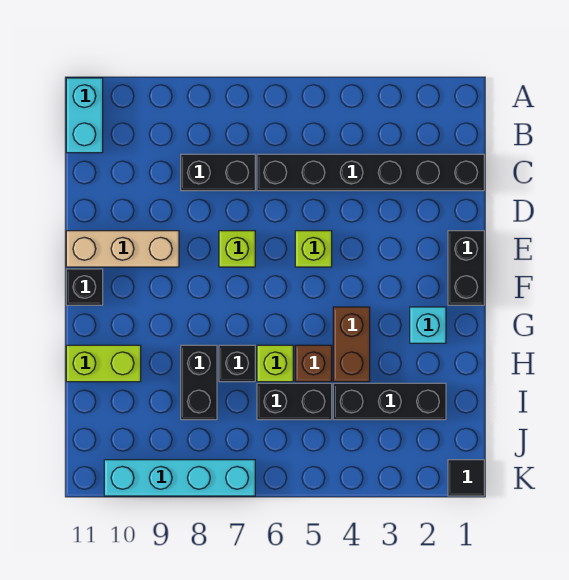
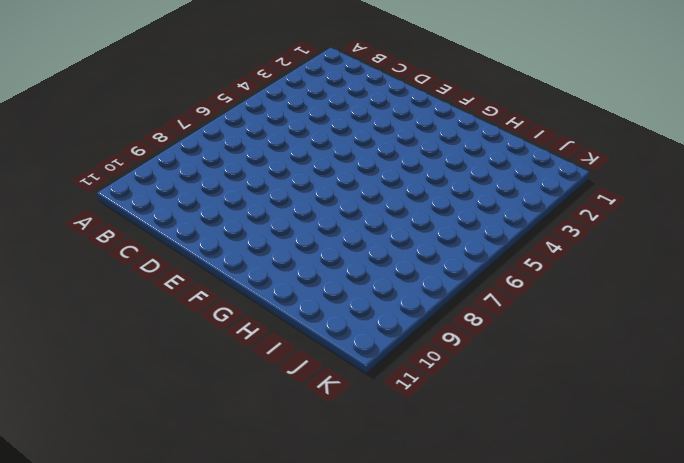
none -> cyan 1x2 brick [66,78,103,153]
none -> black 1x6 brick [257,154,484,191]
none -> black 1x2 brick [181,154,255,191]

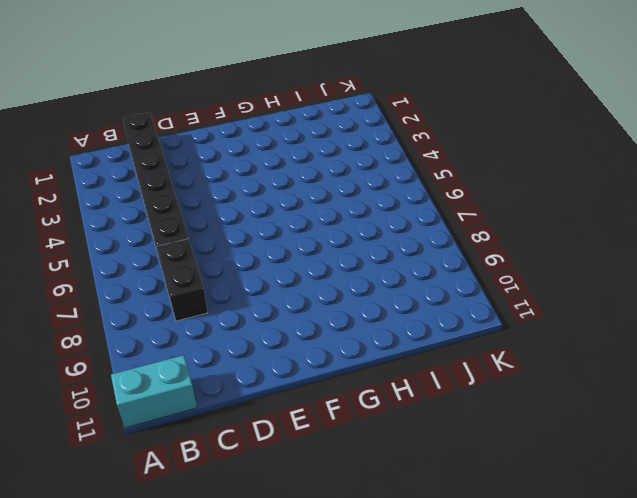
none -> black 1x2 brick [448,231,484,305]
none -> lime 1x1 brick [295,231,332,267]
none -> lime 1x1 brick [219,231,255,267]

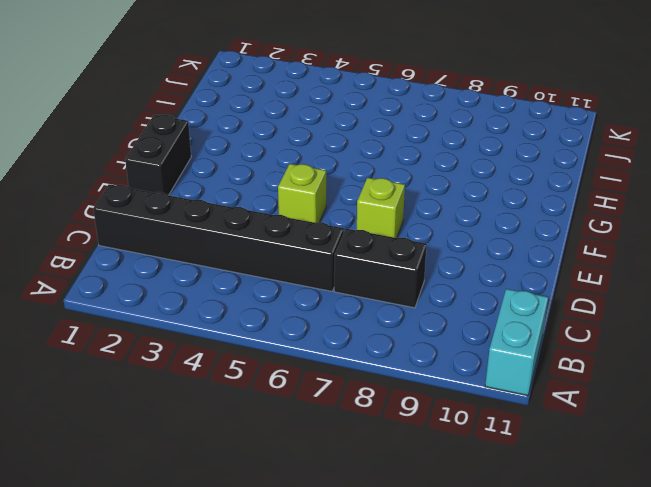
none -> tan 1x3 brick [66,231,179,267]
none -> black 1x1 brick [66,269,103,305]
none -> cyan 1x1 brick [410,307,446,343]

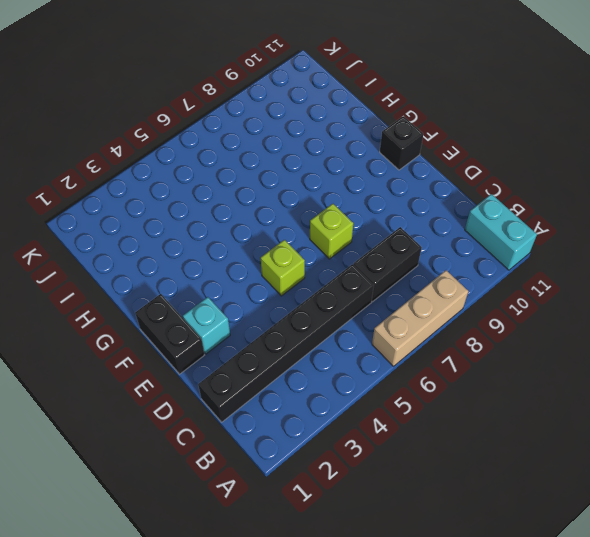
tan 1x3 brick [372,270,468,366] -> tan 1x3 brick moved to [66,231,179,267]
cyan 1x1 brick [183,297,230,354] -> cyan 1x1 brick moved to [410,307,446,343]
none -> brown 1x2 brick [333,307,370,382]
none -> brown 1x1 brick [295,345,332,382]
none -> lime 1x1 brick [257,345,293,382]

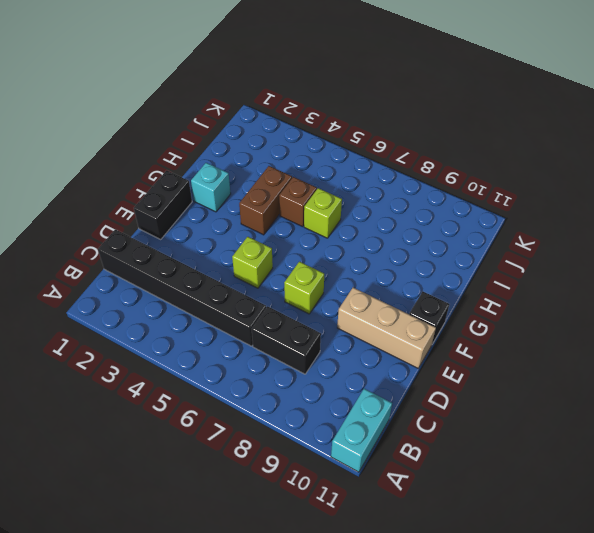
none -> black 1x1 brick [219,345,255,382]
none -> black 1x2 brick [181,345,217,420]
none -> lime 1x2 brick [66,345,141,382]

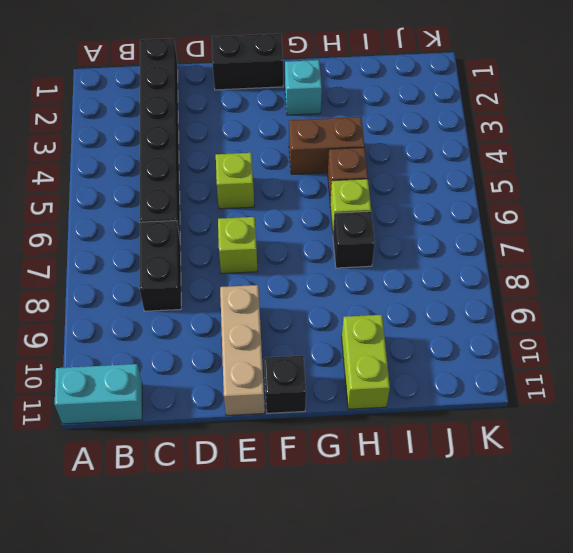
none -> black 1x2 brick [181,345,217,420]
none -> black 1x3 brick [333,383,446,420]
none -> black 1x2 brick [257,383,332,420]

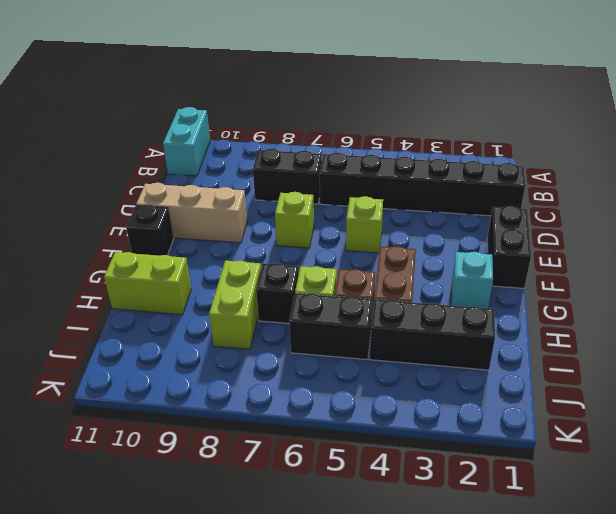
lime 1x2 brick [209,261,261,349] -> black 1x2 brick [181,345,217,420]
none -> black 1x1 tile [448,460,484,496]
none -> cyan 1x4 brick [104,460,255,496]

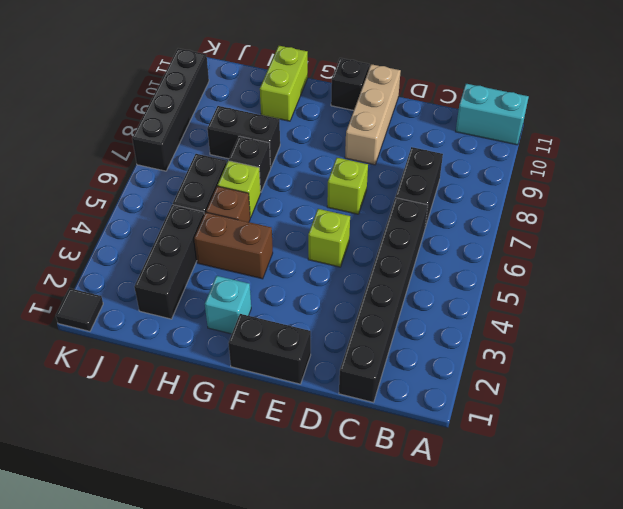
black 1x4 brick [132,48,209,171] -> cyan 1x4 brick [104,460,255,496]

